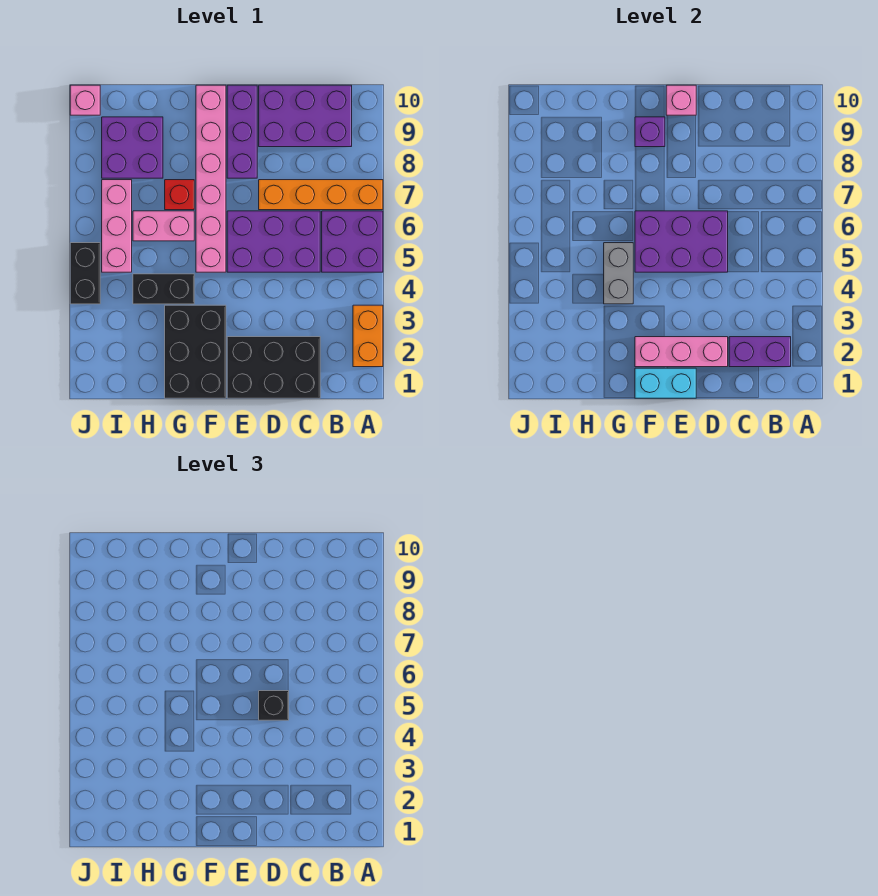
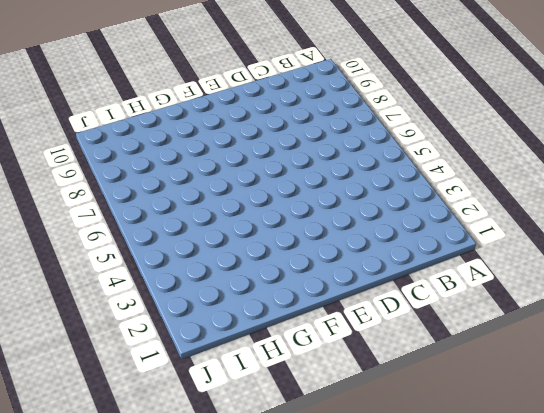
none -> orange 1x2 brick [353,305,383,367]
none -> purple 2x2 brick [322,211,383,272]
none -> orange 1x4 brick [259,180,383,210]

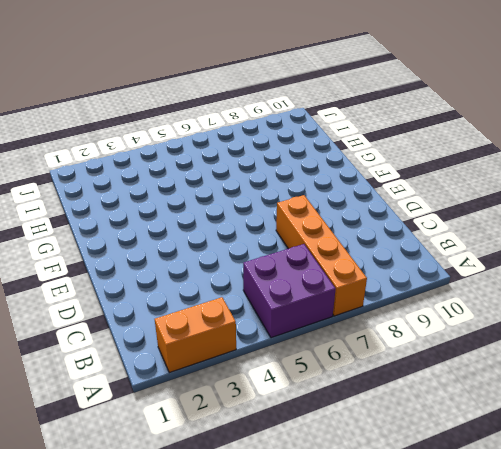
none -> purple 2x3 brick [259,85,352,147]
none -> black 2x3 brick [227,337,320,398]
none -> purple 2x3 brick [227,211,320,272]

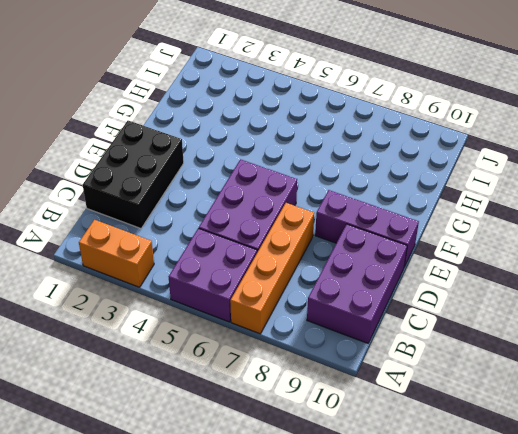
none -> black 2x3 brick [165,305,226,398]
none -> pink 1x6 brick [196,85,226,272]
none -> black 1x2 brick [133,274,194,304]

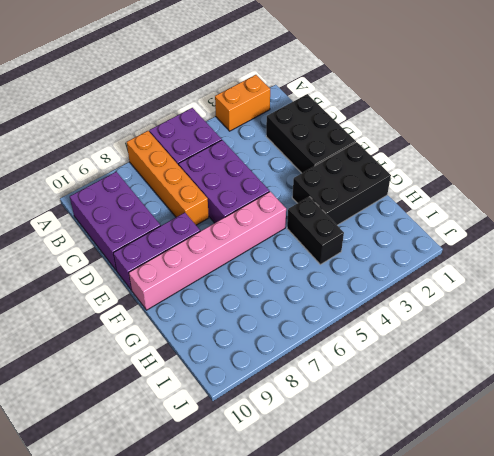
none -> pink 1x2 brick [133,211,194,241]
none -> red 1x1 brick [165,180,194,210]
none -> purple 2x2 brick [102,117,163,178]

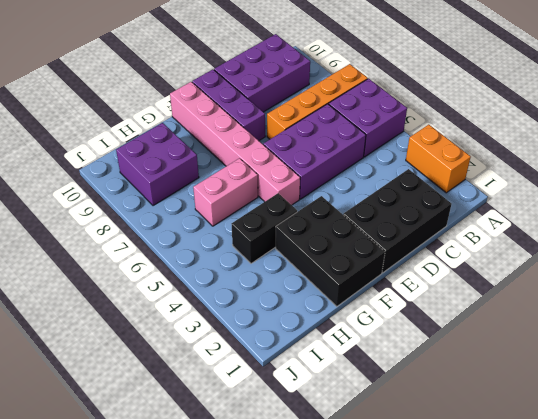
none -> red 1x1 brick [165,180,194,210]
none -> pink 1x3 brick [102,180,132,272]
none -> black 1x2 brick [70,243,100,304]

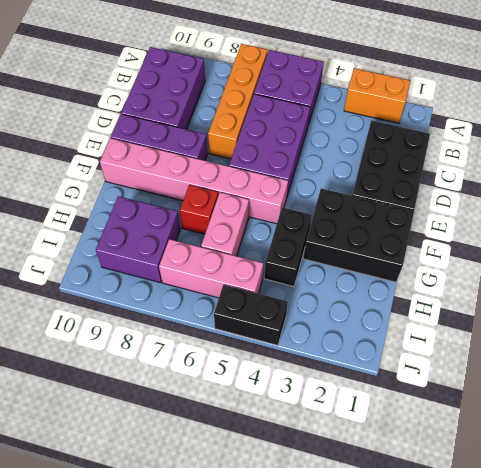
none -> pink 1x1 brick [70,85,100,115]
none -> purple 1x2 brick [729,337,791,367]
none -> pink 1x3 brick [635,337,728,367]

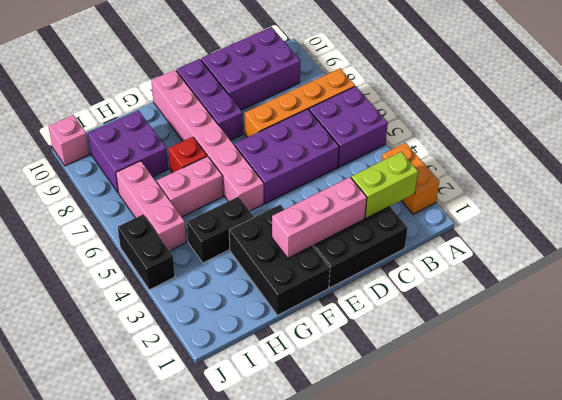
lime 1x2 brick [351,152,418,218] -> purple 1x2 brick [729,337,791,367]
none -> purple 2x3 brick [635,211,728,272]
none -> cyan 1x2 brick [635,368,696,398]
none -> pink 1x1 brick [666,85,696,115]

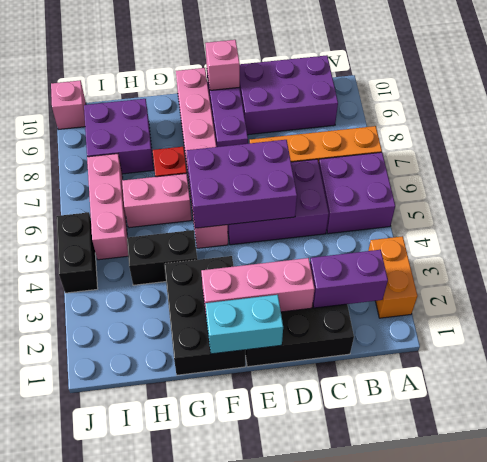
none -> purple 1x1 brick [635,117,665,147]
none -> grey 1x2 brick [604,243,633,304]
none -> black 1x1 brick [259,691,289,720]

